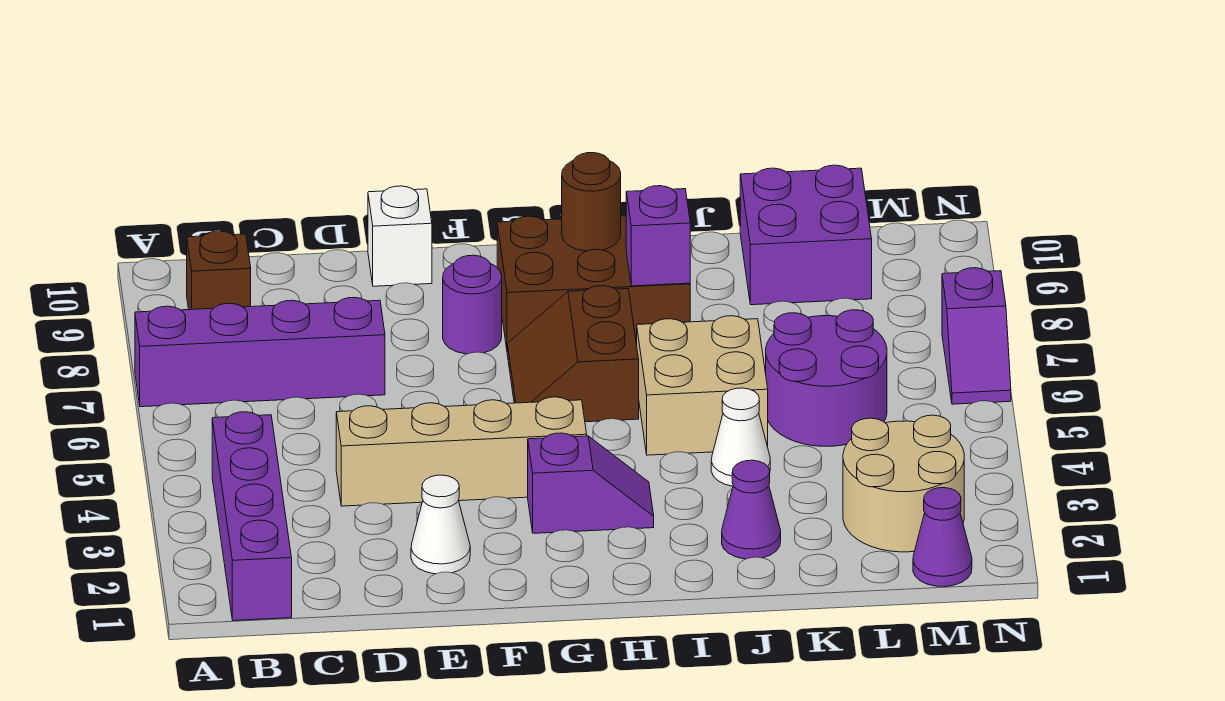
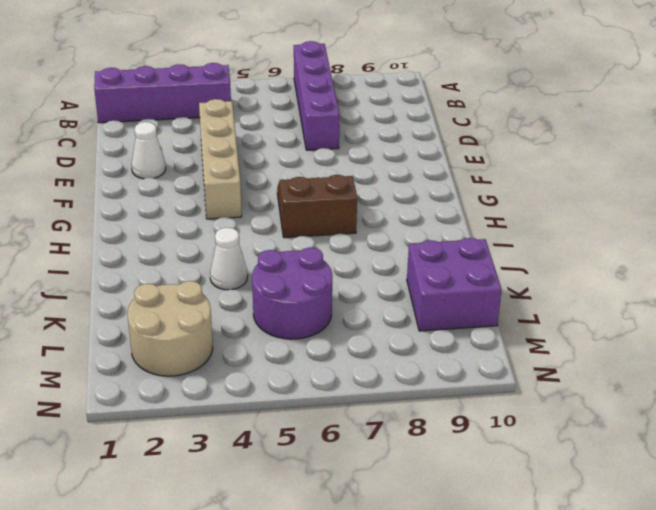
none -> brown 1x1 brick [187,231,251,310]
none -> white 1x1 brick [368,186,432,286]
none -> purple 1x1 round brick [443,255,502,354]

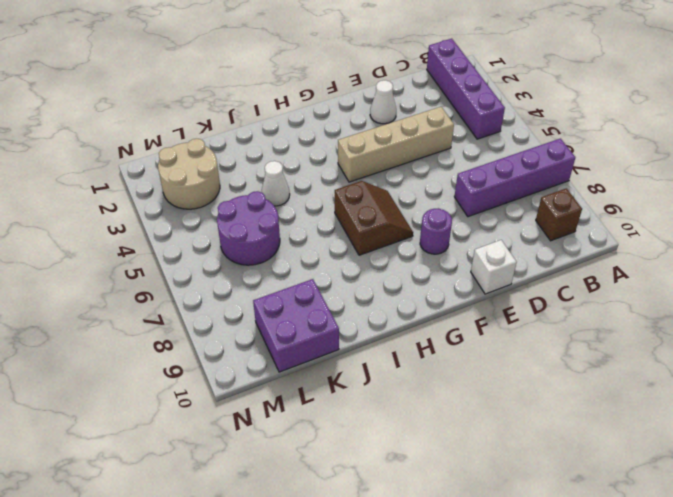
none -> purple 1x2 slope [528,433,654,533]
none -> brown 2x3 brick [497,216,690,348]
none -> tan 2x2 brick [637,316,768,455]

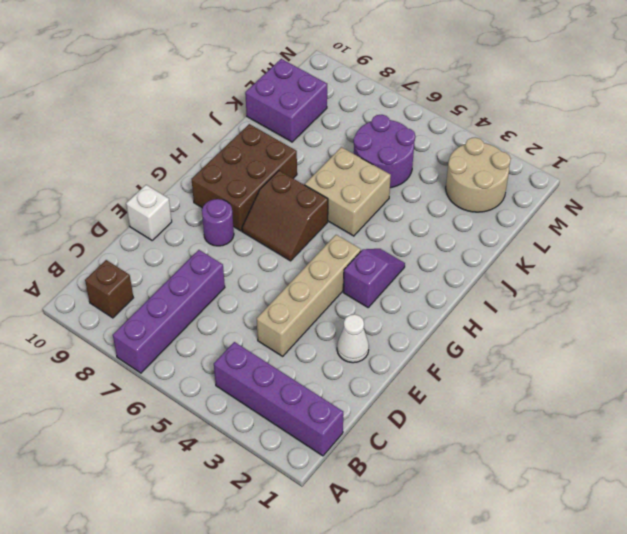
none -> purple 1x1 cone [722,460,781,559]
none -> white 1x1 cone [711,388,770,486]
none -> purple 1x1 cone [913,488,972,587]

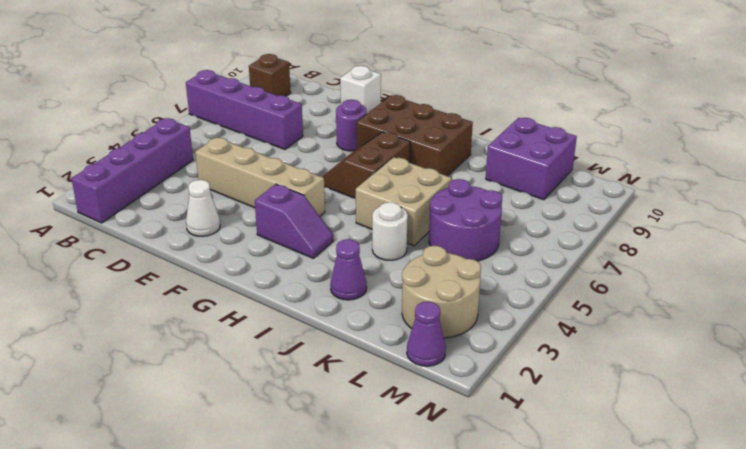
white 1x1 round brick [372,202,408,260] -> white 1x1 cone [711,388,770,486]
none -> purple 1x2 slope [942,268,1011,404]
none -> brown 1x1 round brick [562,153,621,251]
none -> purple 1x1 brick [626,186,690,286]

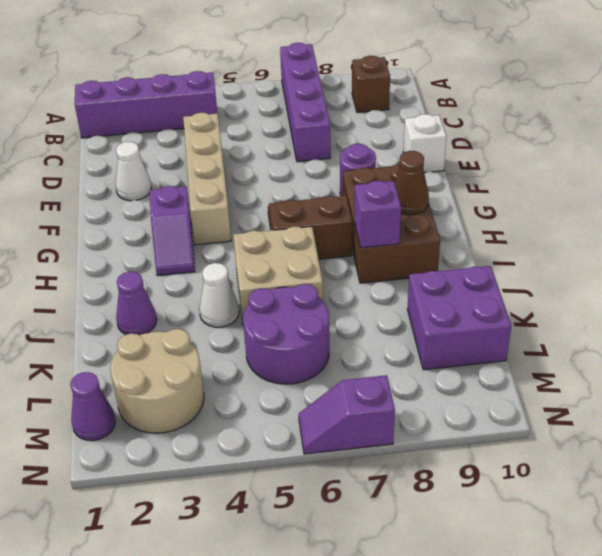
brown 1x1 cone [395,151,429,215] -> brown 1x1 round brick [562,153,621,251]

